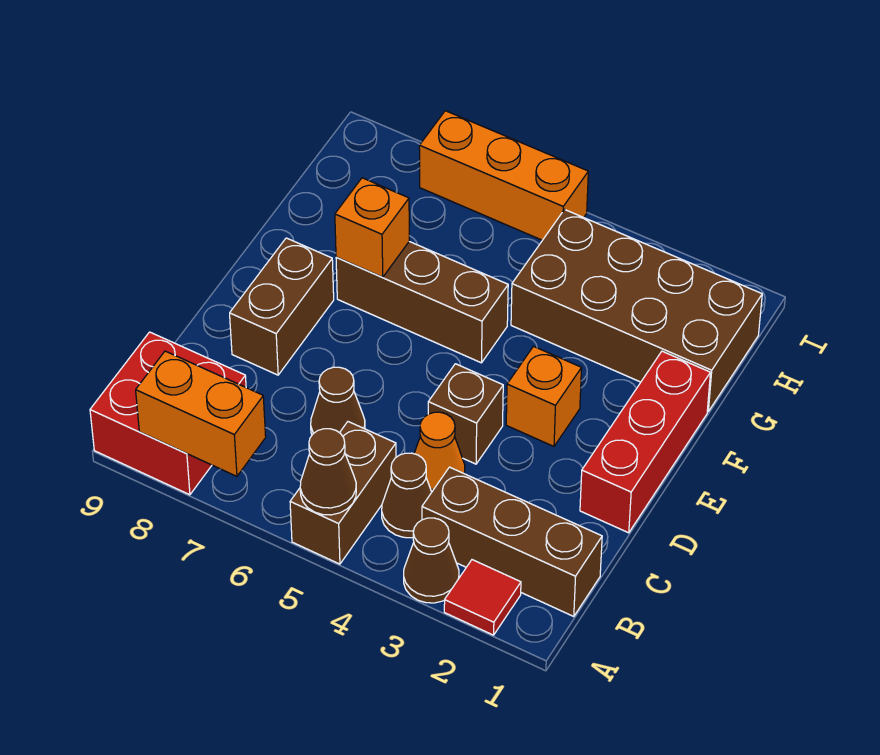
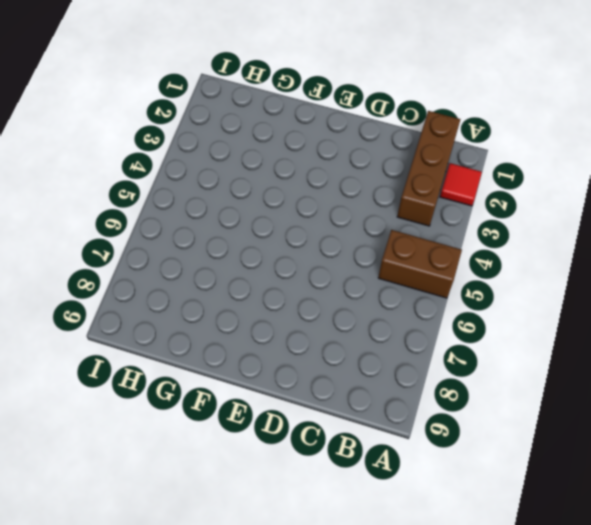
none -> brown 1x1 cone [404,518,459,603]
none -> red 2x2 brick [90,332,246,495]
none -> brown 1x1 cone [382,453,432,538]

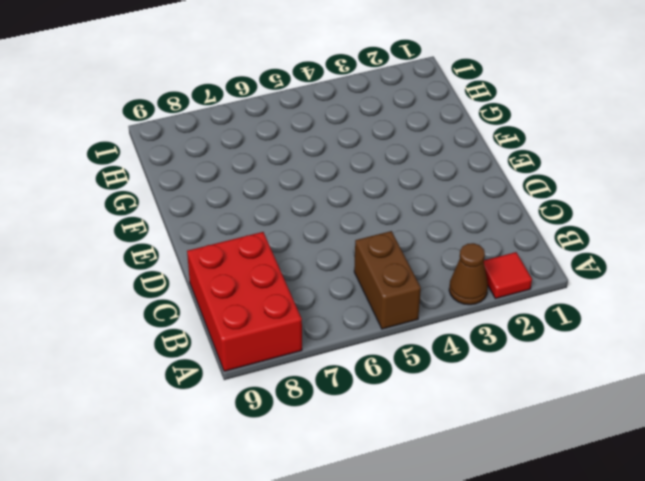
red 2x3 brick [187,232,302,371] -> red 2x2 brick [90,332,246,495]
none -> brown 1x3 brick [422,467,602,616]
none -> brown 1x1 cone [382,453,432,538]
none -> orange 1x1 cone [414,412,465,492]

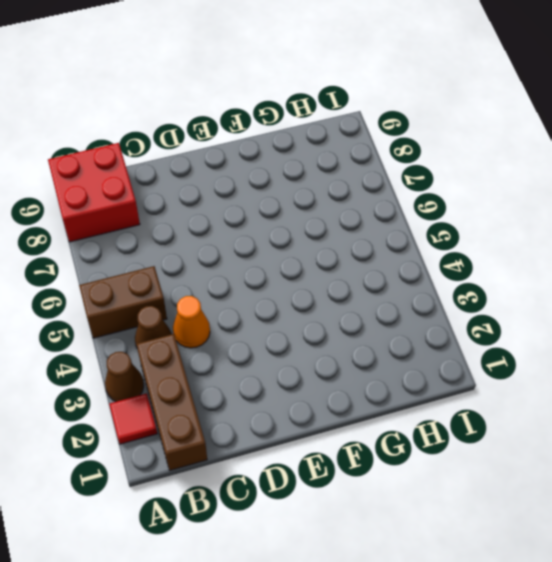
none -> brown 1x1 cone [311,367,365,435]
none -> red 1x3 brick [580,351,710,533]
none -> brown 1x1 brick [428,364,503,464]

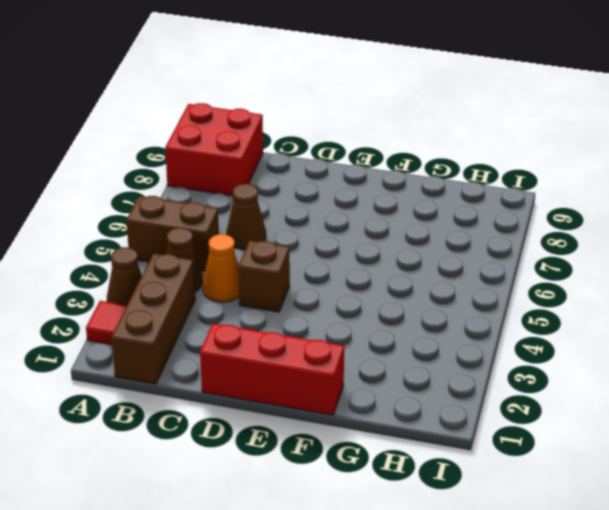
none -> brown 1x2 brick [230,238,334,375]
none -> orange 1x1 brick [506,346,582,446]
none -> brown 1x3 brick [336,242,508,363]

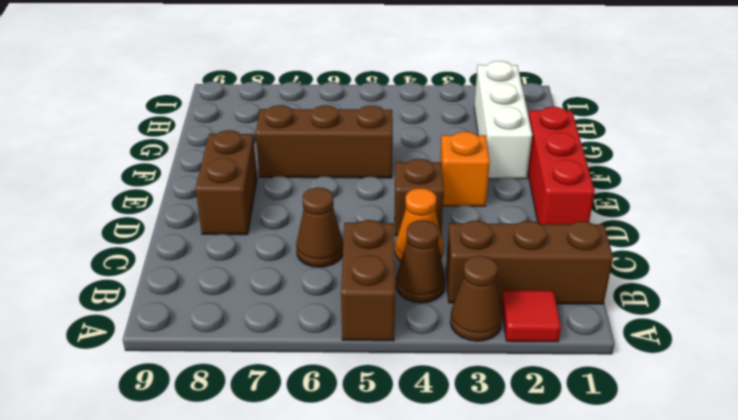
white 1x3 brick [474,61,532,179] -> brown 2x4 brick [511,210,762,411]
none -> red 2x2 brick [90,332,246,495]
none -> orange 1x3 brick [419,111,588,240]
none -> brown 1x1 cone [300,429,356,515]

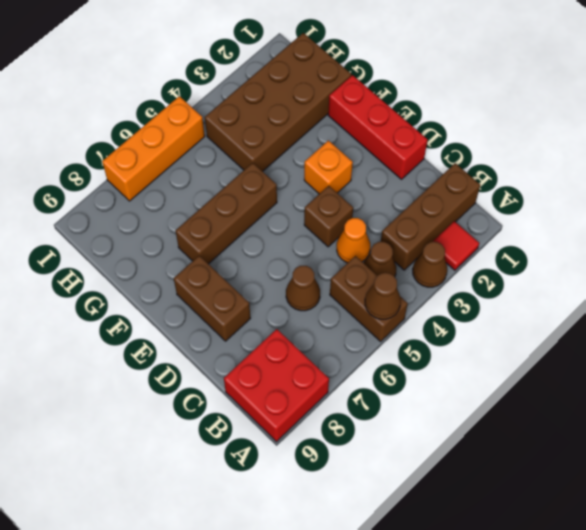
none -> orange 1x2 brick [136,351,266,476]
none -> orange 1x1 brick [335,178,409,277]

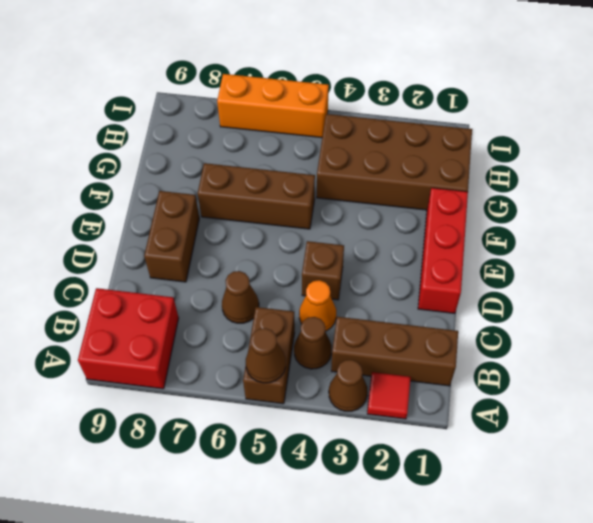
none -> orange 1x1 brick [506,346,582,446]
none -> orange 1x2 brick [136,351,266,476]
none -> orange 1x1 brick [335,178,409,277]

